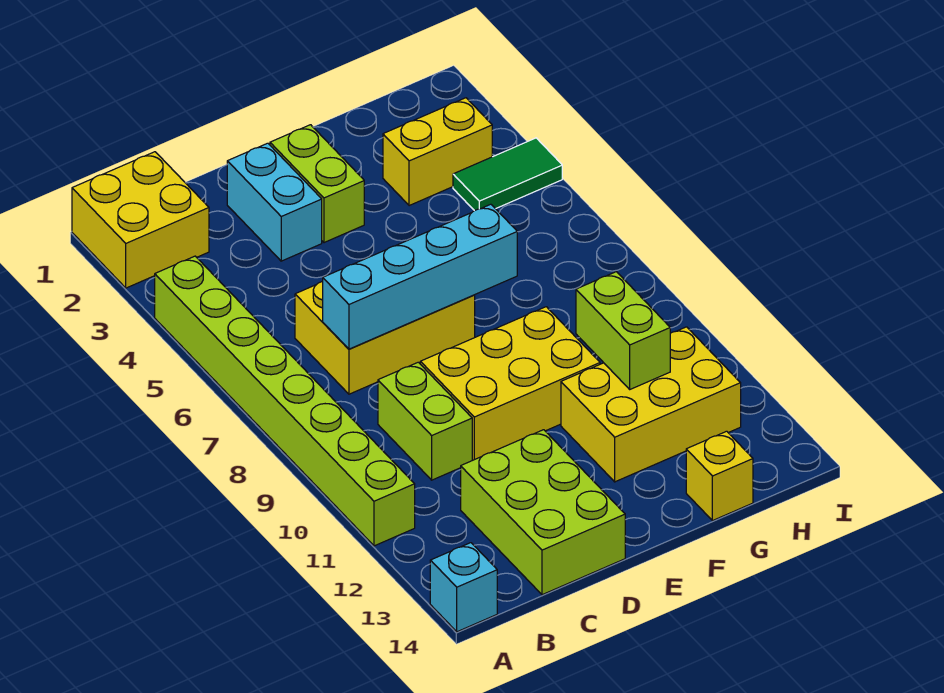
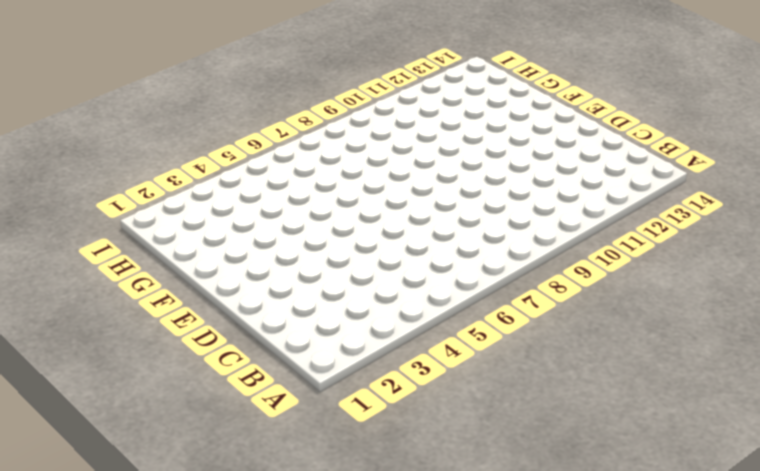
none -> yellow 2x2 brick [72,152,209,288]
none -> lime 1x8 brick [155,256,415,546]
none -> cyan 1x1 brick [430,543,497,632]

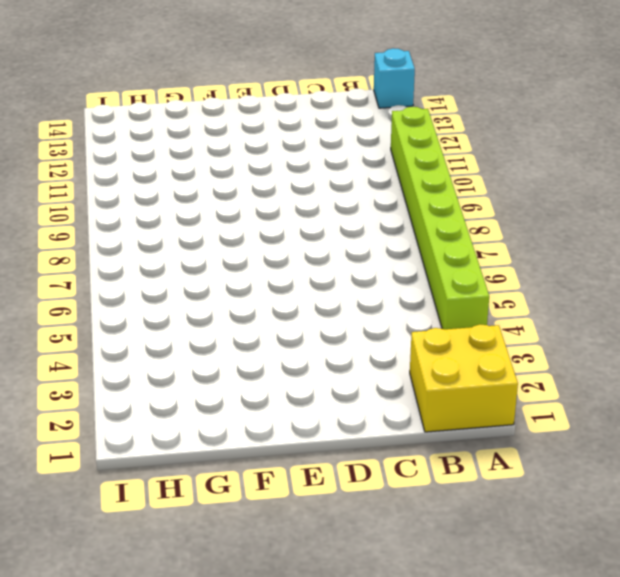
none -> yellow 2x3 brick [295,281,475,394]
none -> lime 1x2 brick [378,362,472,480]
none -> lime 2x3 brick [461,430,625,595]

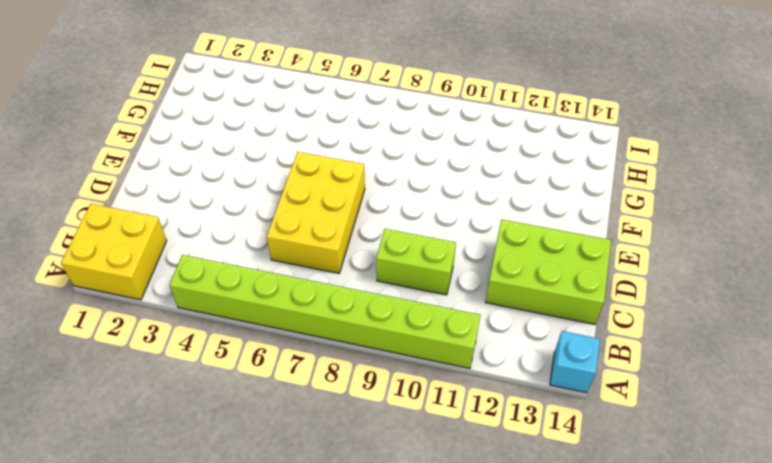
none -> cyan 1x2 brick [227,143,322,261]
none -> yellow 2x3 brick [420,307,600,460]
none -> lime 1x2 brick [270,125,364,243]

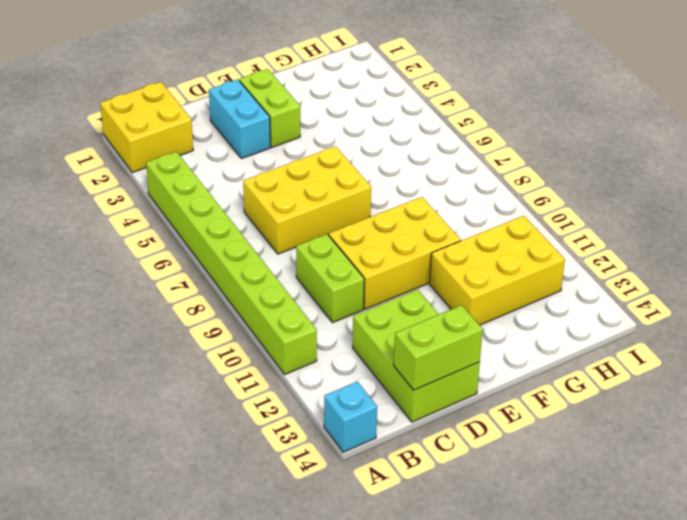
lime 1x2 brick [394,305,483,390] -> lime 1x2 brick turned to [576,272,670,389]
none -> yellow 1x2 brick [383,98,492,206]
none -> yellow 1x1 brick [686,431,753,521]
none -> green 1x2 tile [453,138,562,211]

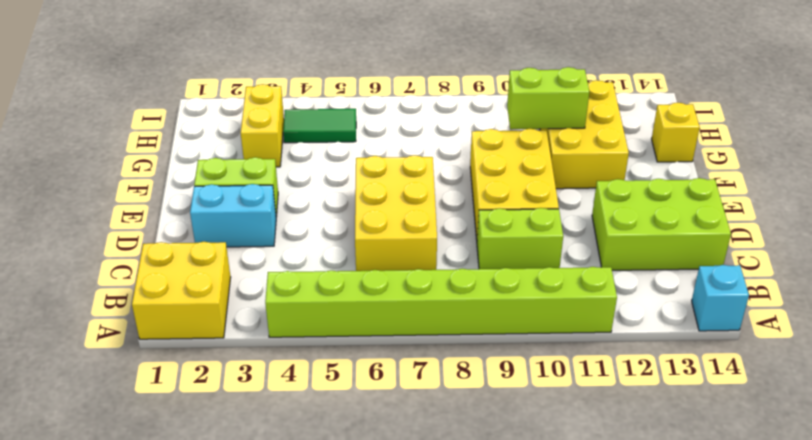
green 1x2 tile [283,109,356,143] -> green 1x2 tile turned to [453,138,562,211]
none -> cyan 1x4 brick [323,204,517,349]

